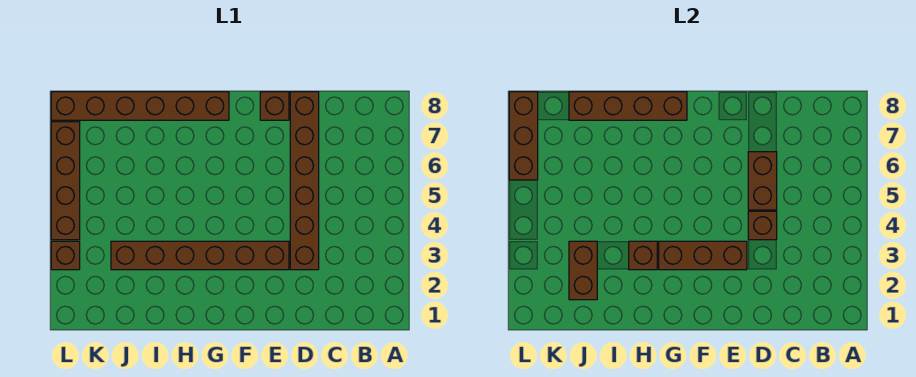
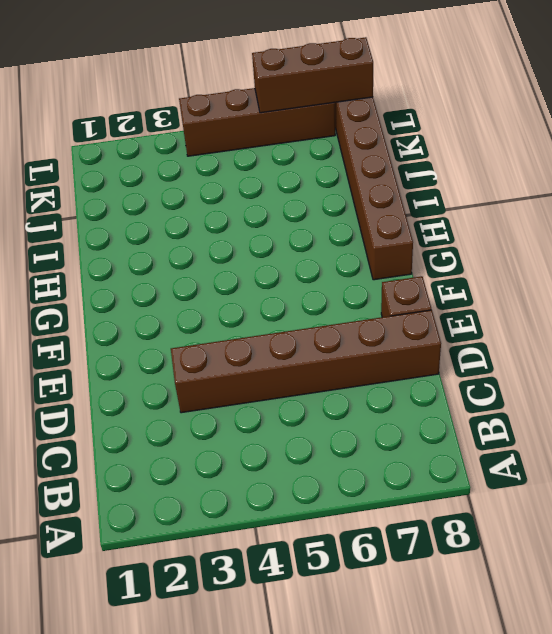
none -> brown 1x6 brick [111,241,289,270]
none -> brown 1x1 brick [51,241,80,270]
none -> brown 1x1 brick [748,211,777,240]

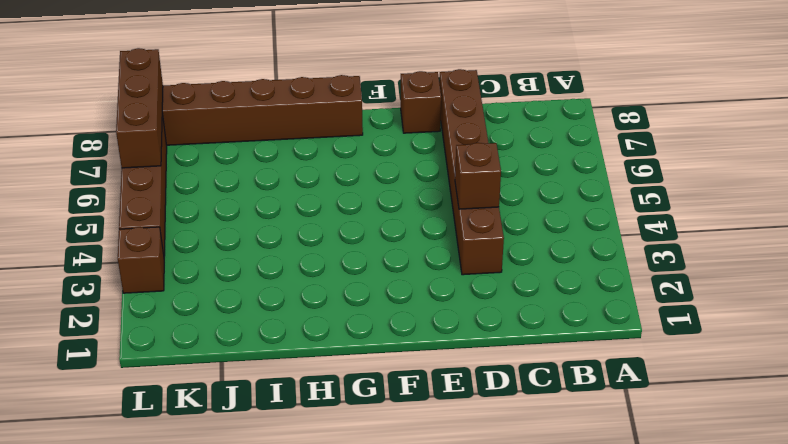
none -> brown 1x6 brick [111,241,289,270]
none -> brown 1x2 brick [748,152,777,210]
none -> brown 1x3 brick [659,241,747,270]

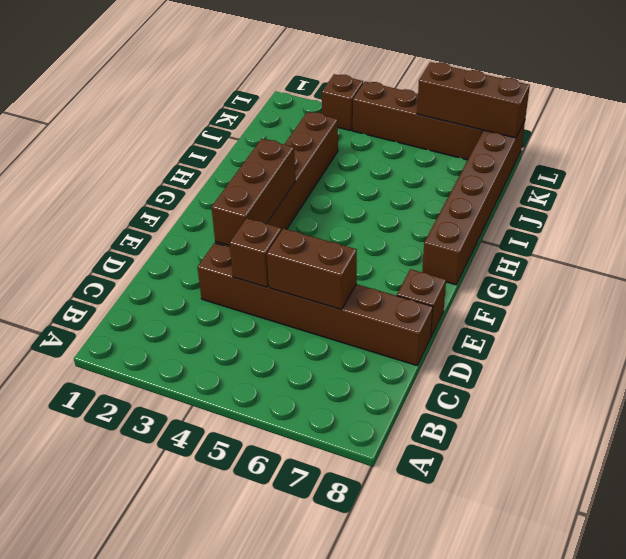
none -> brown 1x4 brick [569,92,687,120]
none -> brown 1x1 brick [629,241,657,270]
none -> brown 1x2 brick [569,241,597,300]

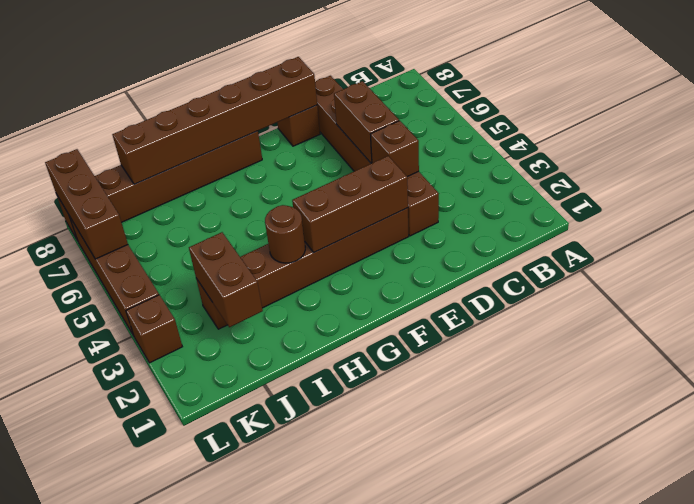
brown 1x6 brick [112,57,317,184] -> brown 1x4 brick [569,92,687,120]
brown 1x1 round brick [265,205,305,263] -> brown 1x1 brick [629,241,657,270]

